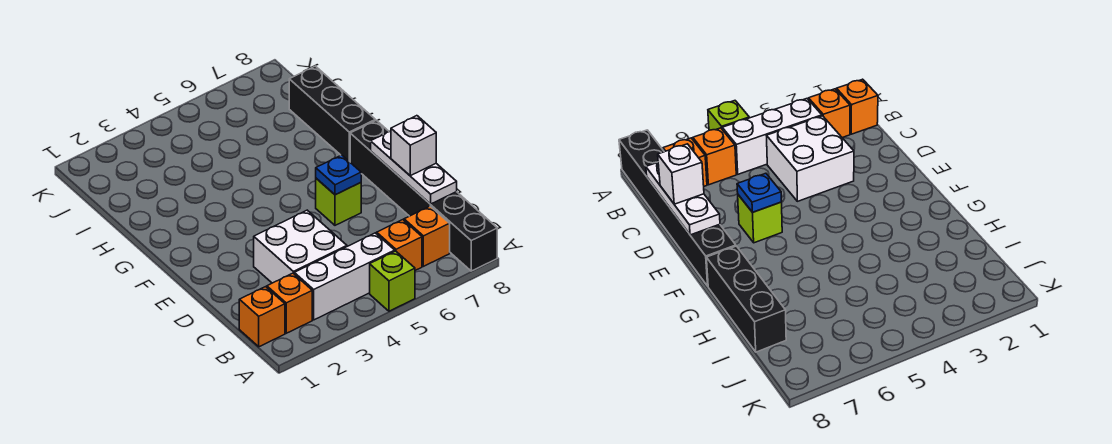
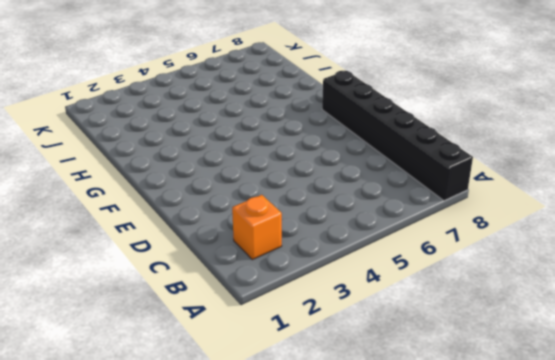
none -> lime 1x1 brick [370,251,415,311]
none -> orange 1x1 brick [239,287,285,347]
none -> white 1x3 brick [294,233,395,320]

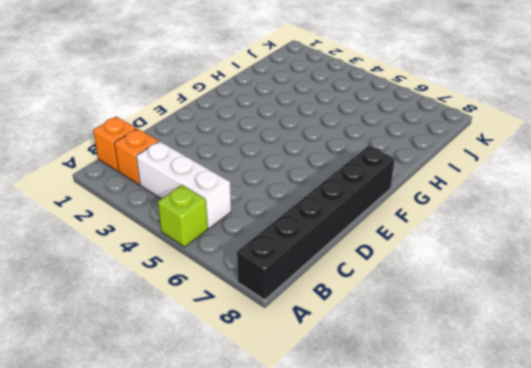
none -> orange 1x1 brick [377,220,422,270]
none -> orange 1x1 brick [404,206,450,266]
none -> white 2x2 brick [254,210,347,283]

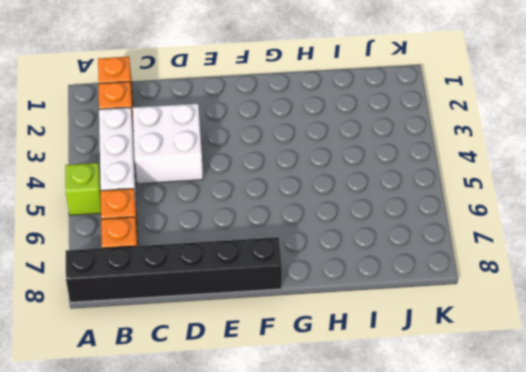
none -> lime 1x1 brick [316,178,361,225]
none -> black 1x3 brick [289,66,375,162]
none -> white 1x3 plate [371,131,457,204]

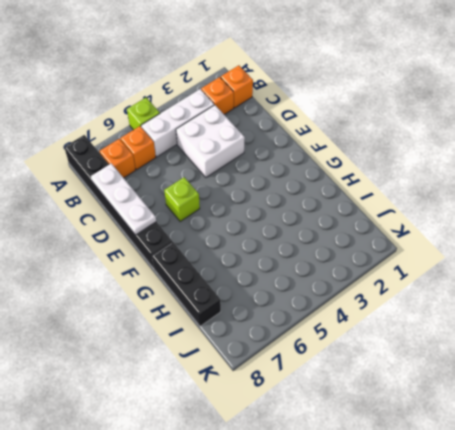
none -> blue 1x1 plate [316,155,361,195]
none -> white 1x1 brick [391,116,436,176]

